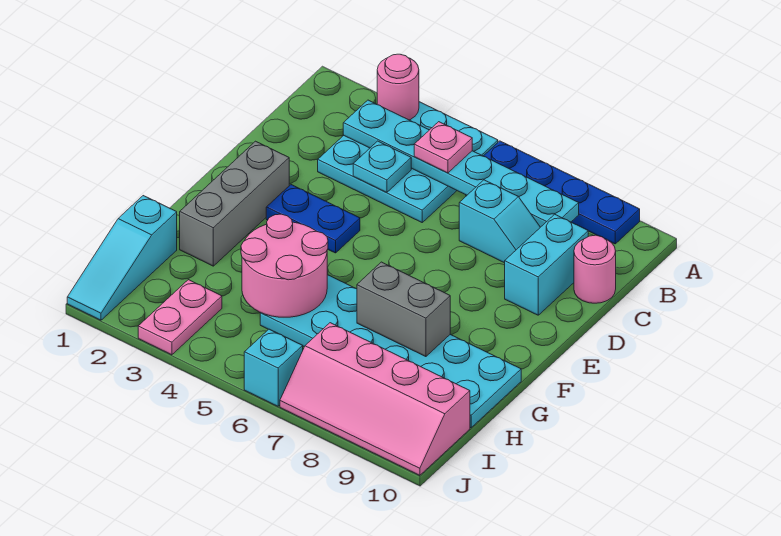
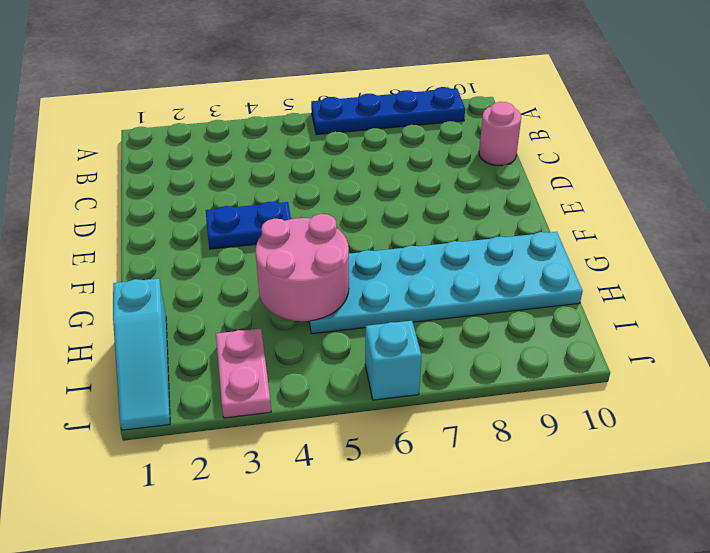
none -> cyan 3x3 plate [318,102,498,222]
none -> cyan 1x2 slope [459,180,540,263]
none -> cyan 1x2 brick [505,214,588,315]

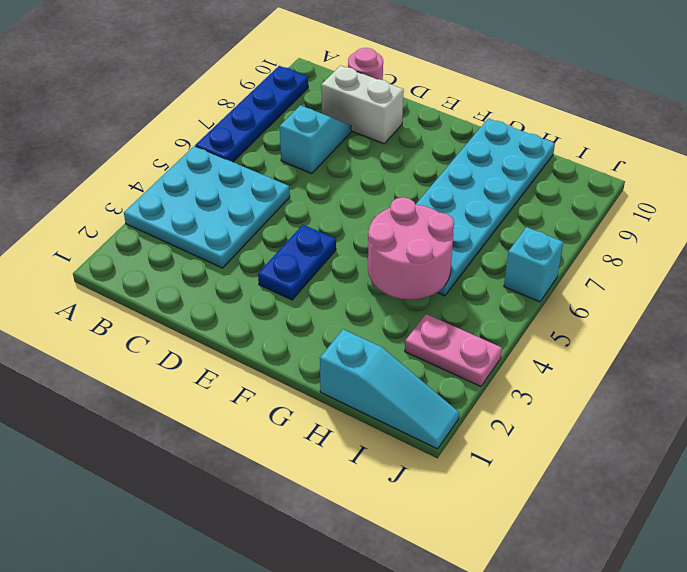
white 1x2 brick [321,66,404,144] -> cyan 1x2 brick [505,214,588,315]
none -> grey 1x3 brick [180,141,289,266]
none -> pink 2x4 slope [280,323,470,475]
none -> pink 1x1 round brick [377,54,419,120]

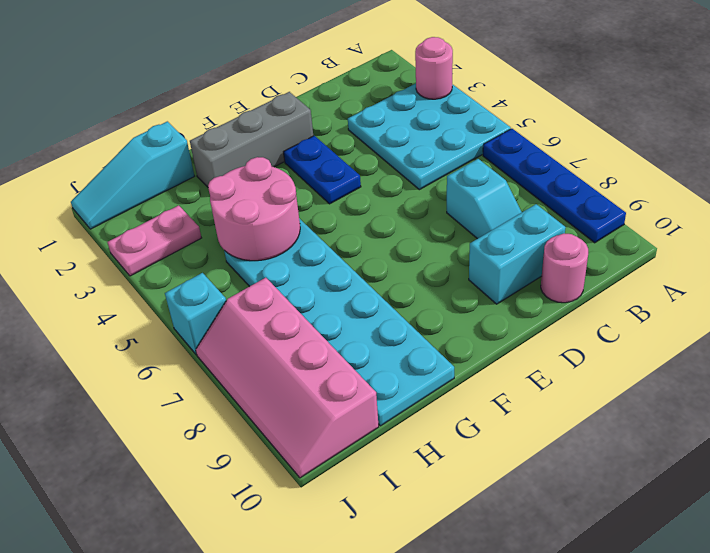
none -> cyan 1x6 plate [343,100,579,227]
none -> cyan 1x1 plate [353,141,411,193]
none -> grey 1x2 brick [357,262,450,357]

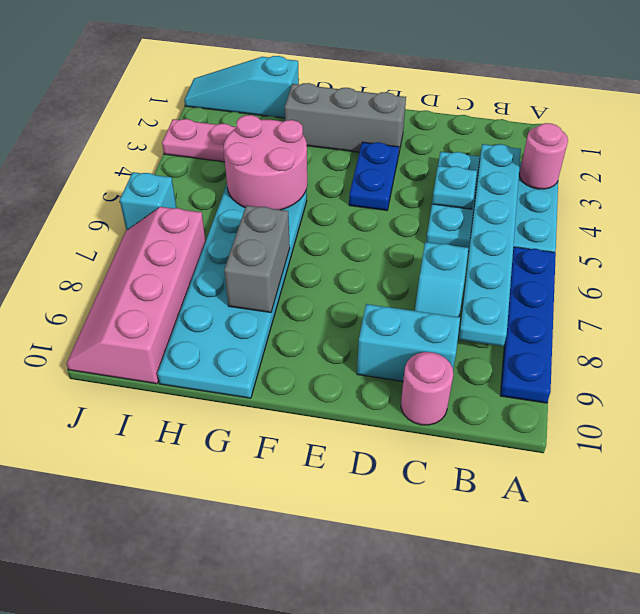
none -> pink 1x1 plate [414,122,472,173]

